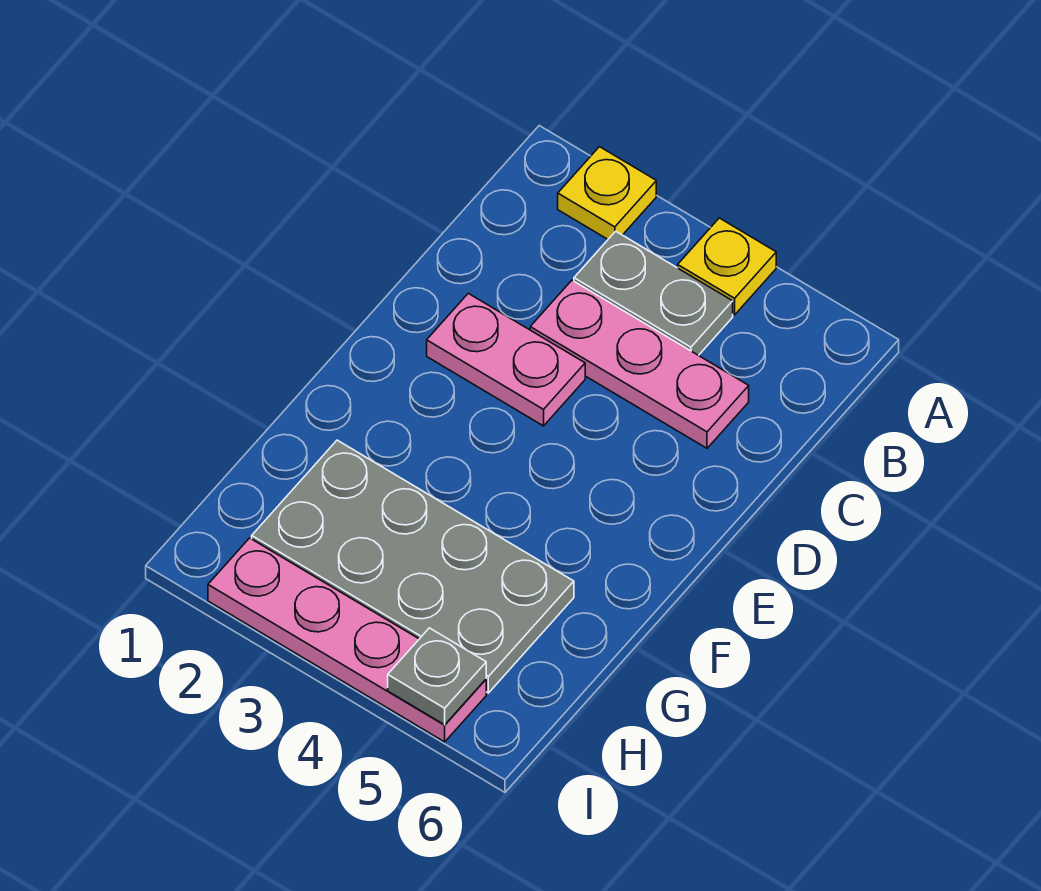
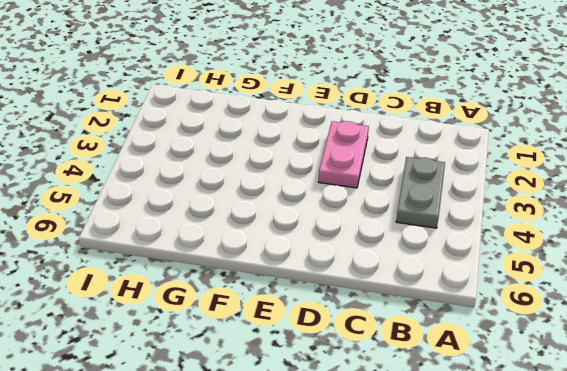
none -> yellow 1x1 plate [558,147,656,239]
none -> yellow 1x1 plate [678,218,776,315]

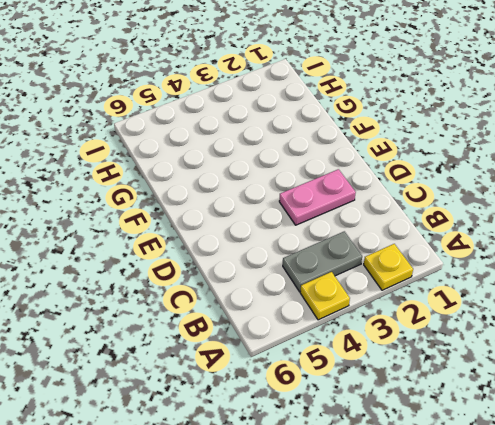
none -> pink 1x3 plate [530,280,749,448]
none -> grey 2x4 plate [252,440,574,693]

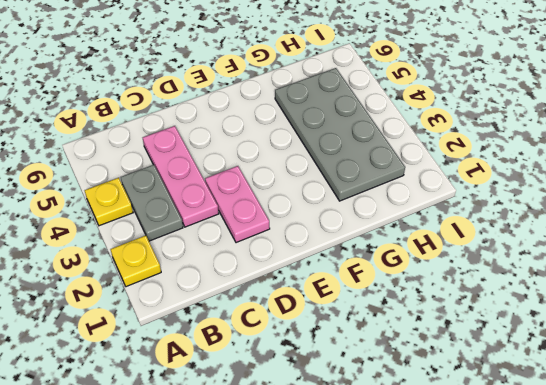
none -> pink 1x4 plate [208,538,486,742]
none -> grey 1x1 plate [388,628,486,725]

